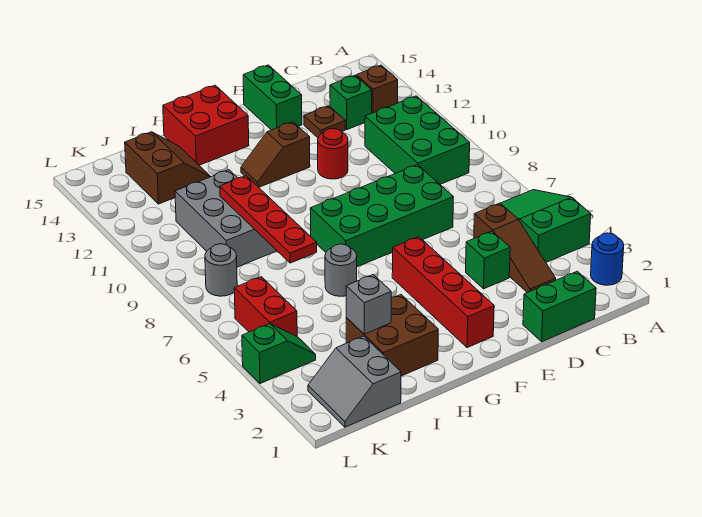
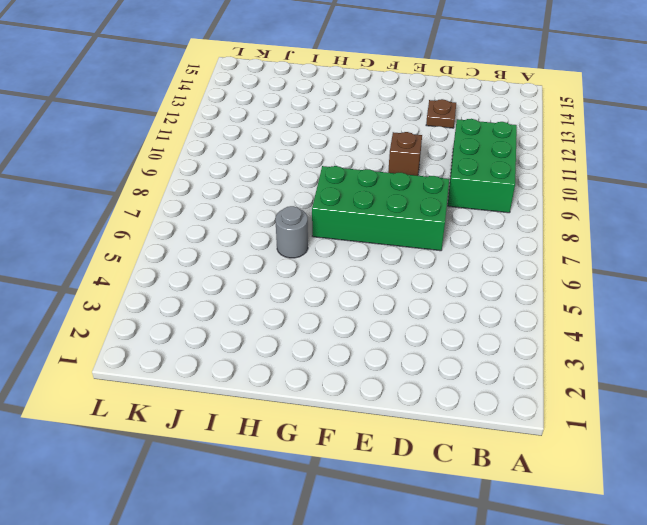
brown 1x1 brick [388,132,422,176] -> brown 1x1 brick moved to [356,65,398,113]
none -> blue 1x1 round brick [591,233,624,285]
none -> green 2x3 slope [501,190,591,262]
none -> green 1x2 brick [523,271,596,342]

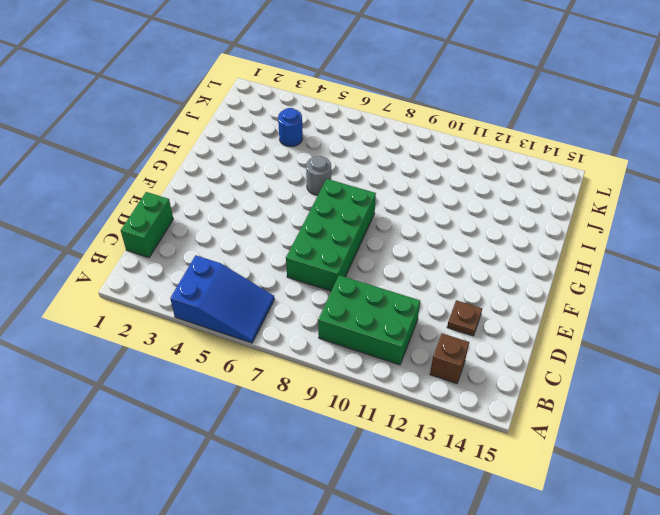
blue 2x3 slope [170,255,274,343] -> green 2x3 slope [501,190,591,262]
blue 1x1 round brick [278,108,303,147] -> blue 1x1 round brick moved to [591,233,624,285]
none -> brown 1x3 slope [474,203,556,293]
none -> green 1x1 brick [330,75,372,130]
none -> green 1x1 brick [466,231,510,289]

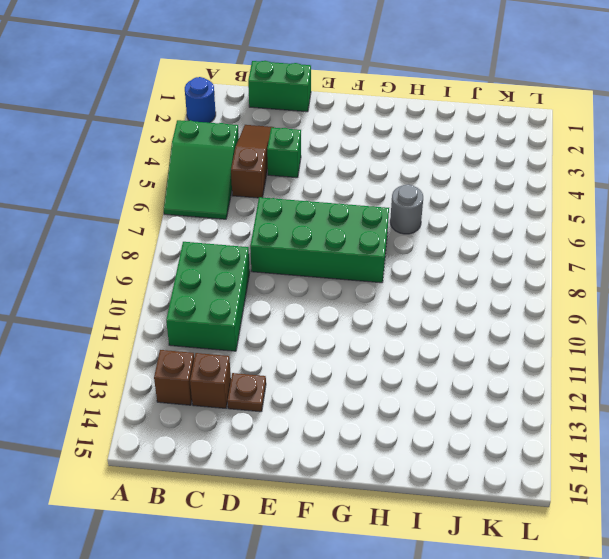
brown 1x1 brick [190,353,231,408] -> green 1x1 brick [330,75,372,130]
none -> red 1x1 round brick [318,128,348,179]
none -> green 1x2 brick [243,65,302,130]
none -> red 1x4 brick [392,237,494,348]

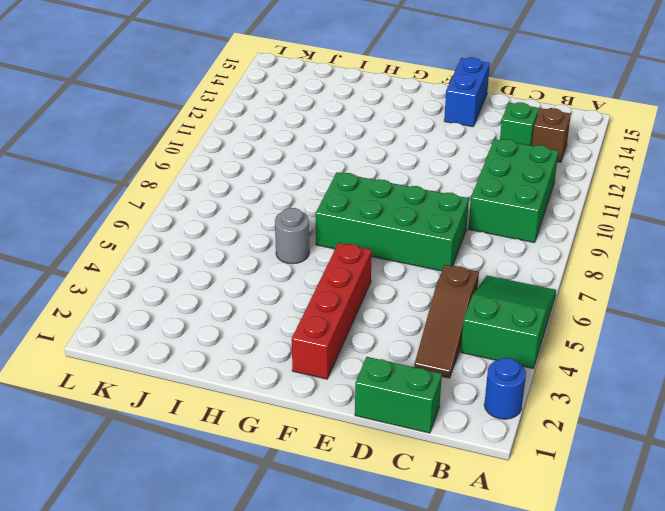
blue 1x2 brick [444,57,490,127] -> green 1x2 brick [243,65,302,130]
none -> green 1x1 brick [466,231,510,289]
none -> brown 1x1 plate [304,106,345,138]
none -> red 1x1 round brick [318,128,348,179]

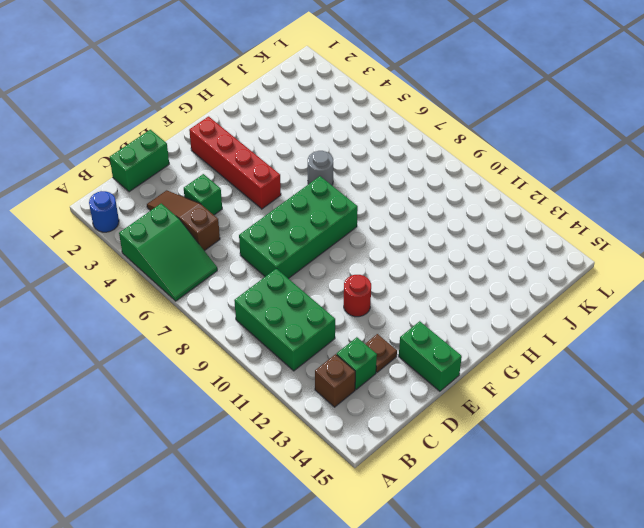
none -> brown 1x2 slope [241,122,310,187]
none -> red 2x2 brick [163,85,249,165]
none -> brown 2x2 brick [346,295,438,376]

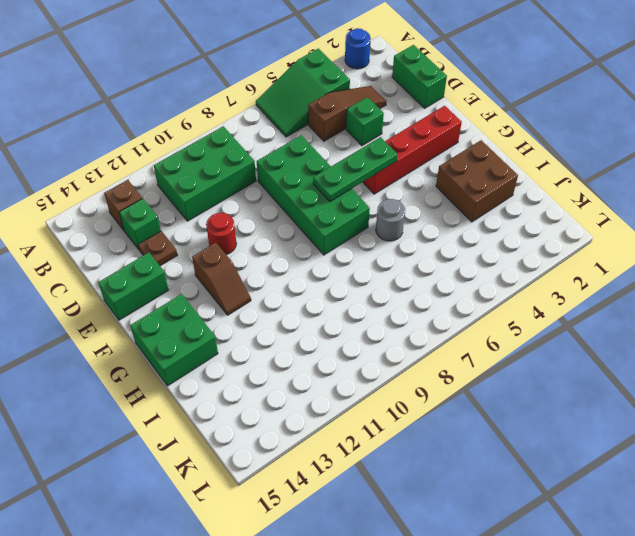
green 1x3 plate [313,137,398,202] -> none
green 2x2 brick [130,294,218,386] -> red 2x2 brick [163,85,249,165]
none -> grey 2x3 brick [175,170,277,267]
none -> brown 2x2 slope [125,132,211,204]
none -> grey 2x2 slope [308,336,401,427]

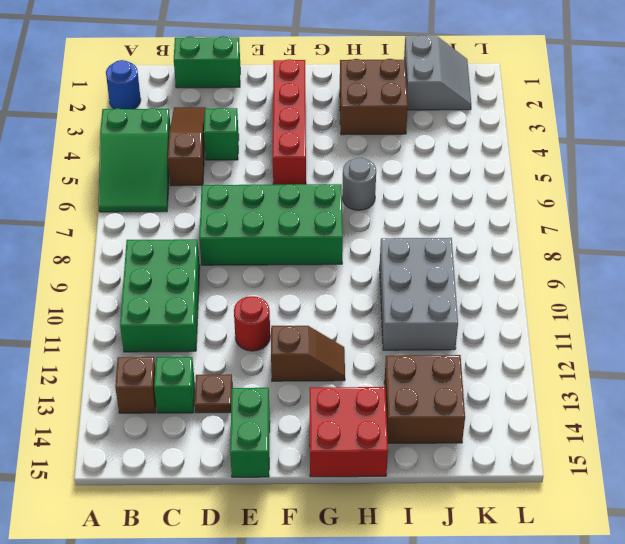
brown 2x2 brick [384,355,465,443] -> brown 2x2 slope [125,132,211,204]
none -> green 1x2 slope [242,324,316,384]
none -> red 1x2 brick [234,277,297,336]
none -> grey 1x1 round brick [205,244,237,296]

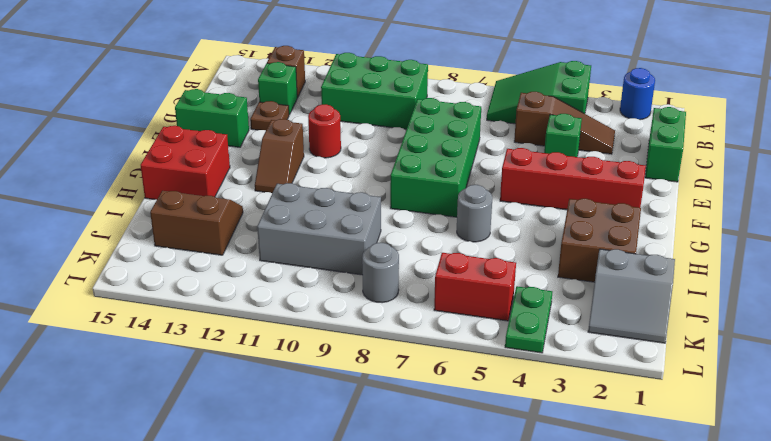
green 1x2 plate [505,286,552,353] -> green 1x2 slope [242,324,316,384]
none -> grey 1x1 brick [346,275,391,334]
none -> red 1x4 plate [220,176,317,263]

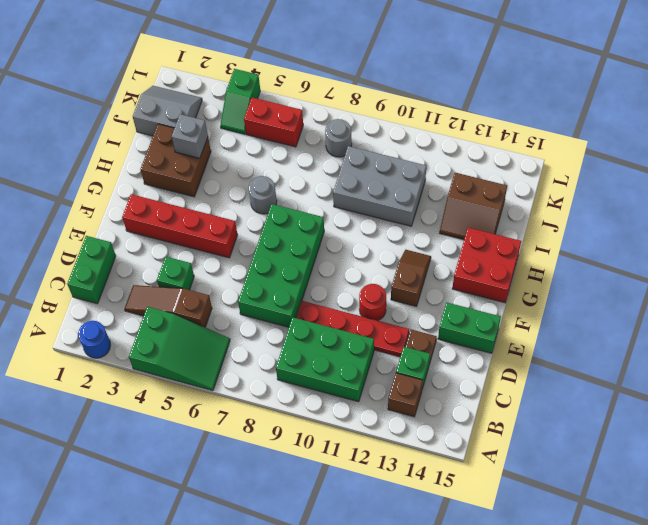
red 1x4 plate [296,301,409,357] -> red 1x4 plate moved to [220,176,317,263]

